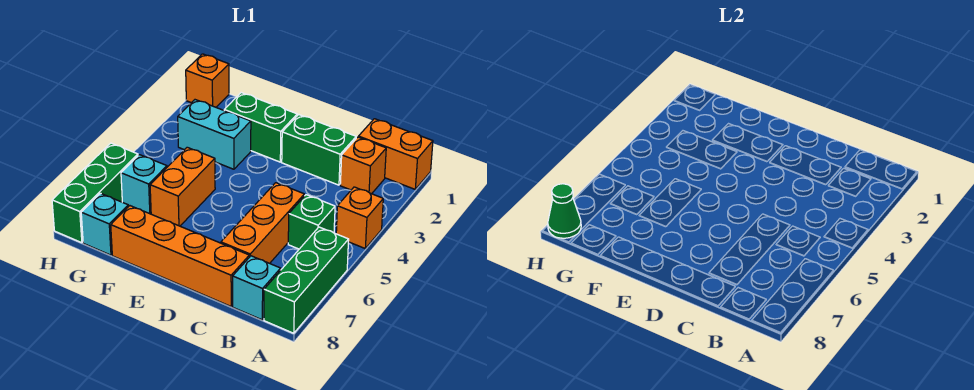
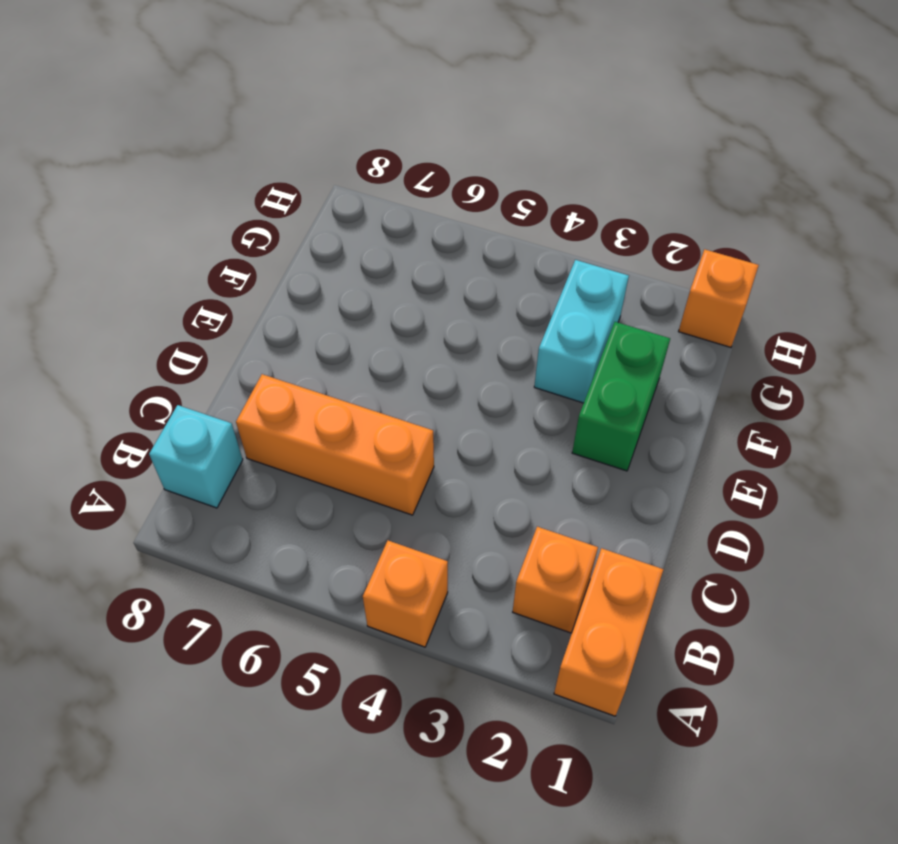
none -> green 1x3 brick [264,227,349,333]
none -> green 1x1 brick [288,195,335,249]
none -> green 1x2 brick [282,115,356,185]

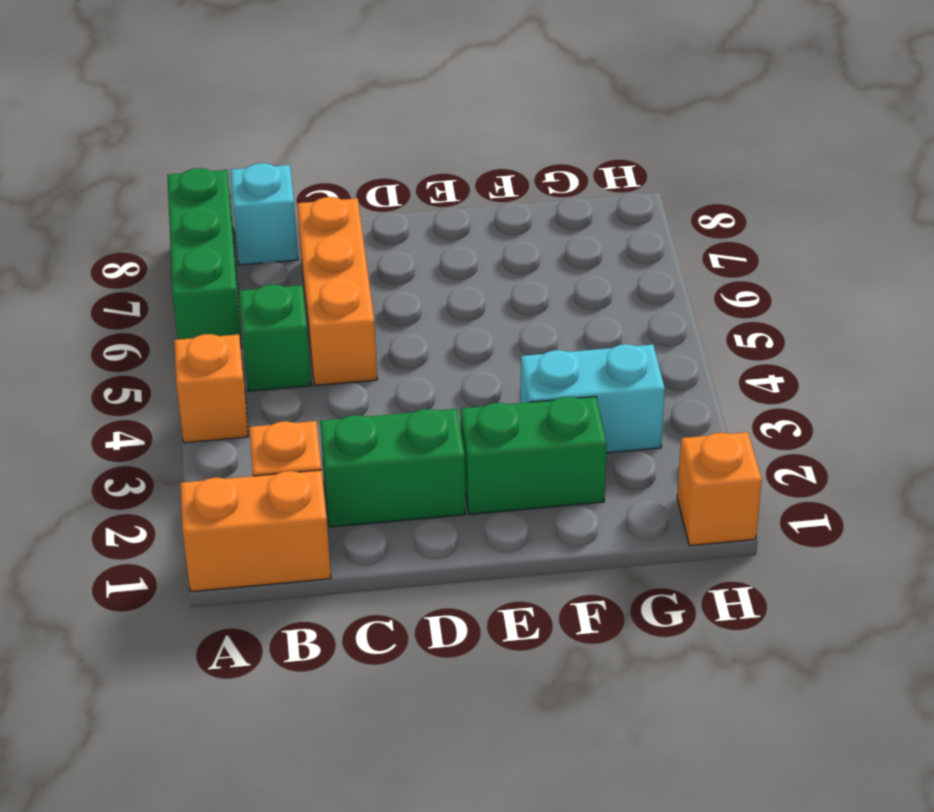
none -> orange 1x4 brick [111,206,249,306]
none -> orange 1x2 brick [150,147,215,226]
none -> cyan 1x1 brick [121,155,167,214]

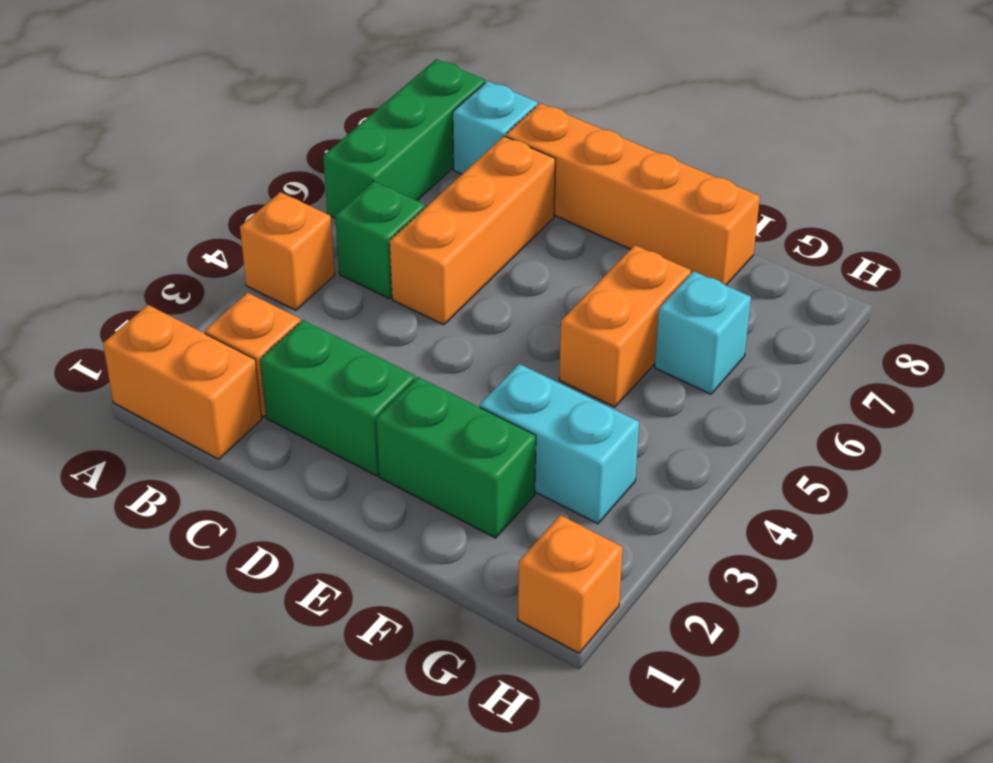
none -> cyan 1x1 brick [81,193,128,255]
none -> green 1x3 brick [52,143,138,243]
none -> green 1x1 cone [548,184,581,238]

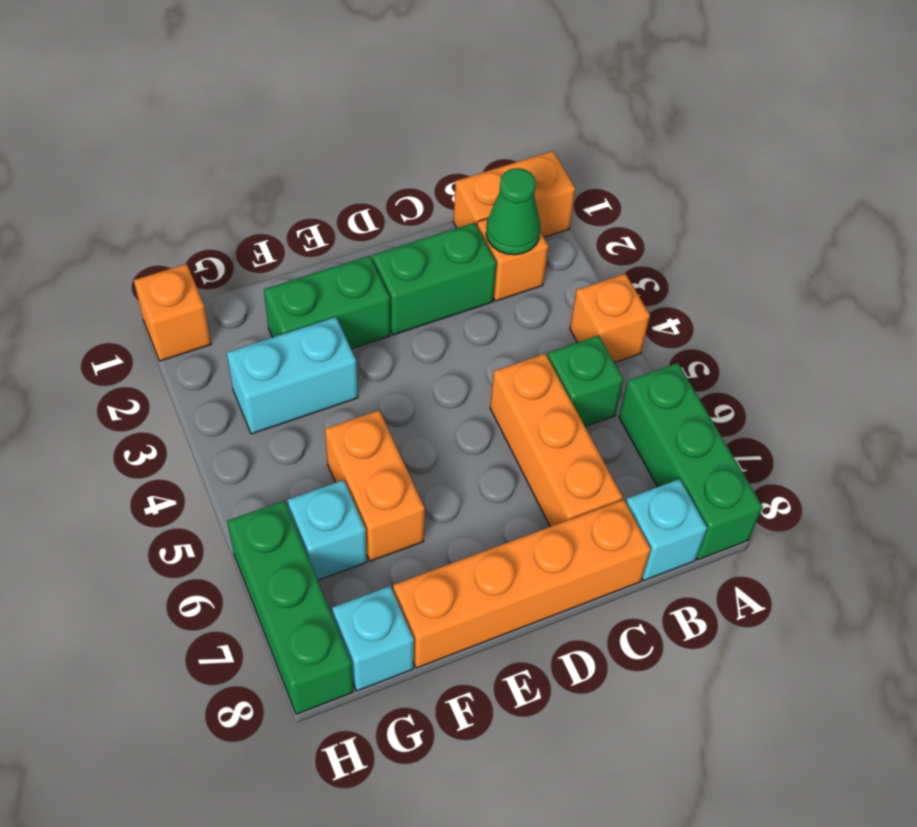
green 1x1 cone [486,168,540,255] -> green 1x1 cone moved to [548,184,581,238]

